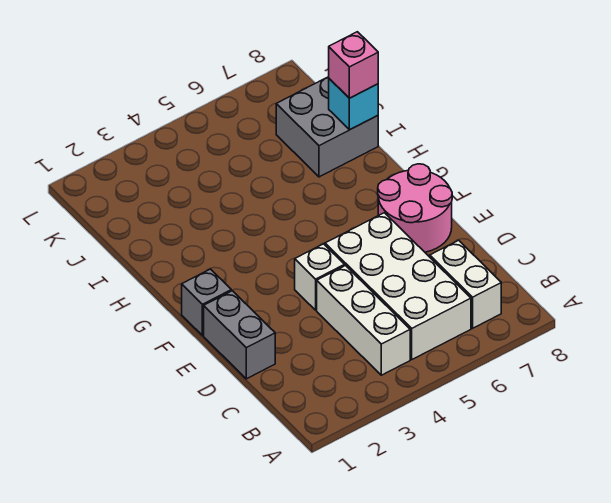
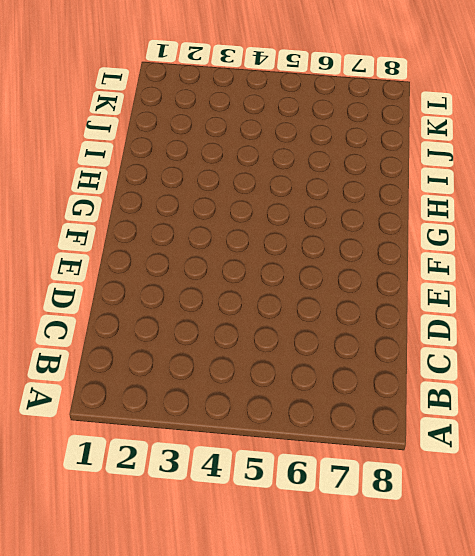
none -> white 1x3 brick [317,266,410,375]
none -> white 2x4 brick [325,213,471,359]

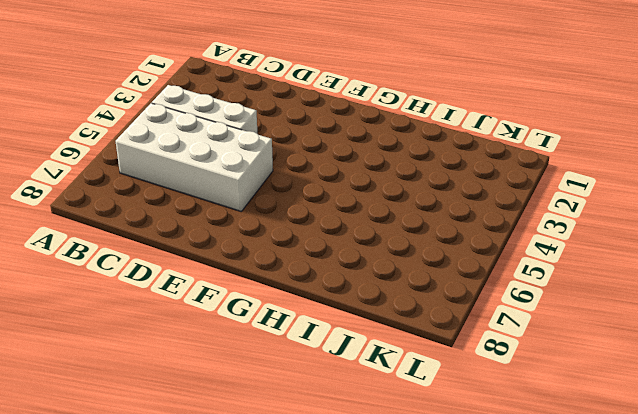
none -> white 1x2 brick [430,240,501,328]
none -> grey 1x2 brick [204,291,275,379]

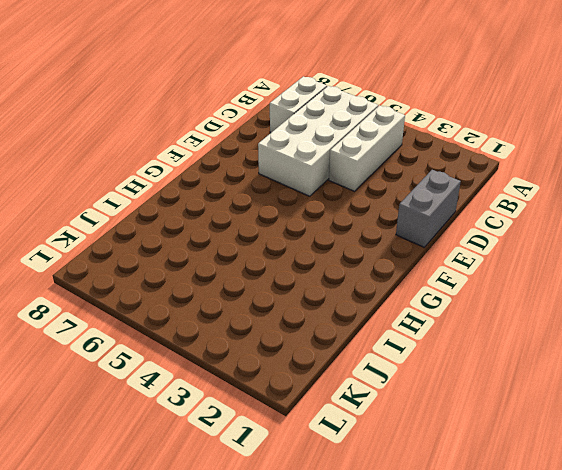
none -> white 1x1 brick [295,244,345,310]
none -> pink 2x2 round brick [378,164,452,252]

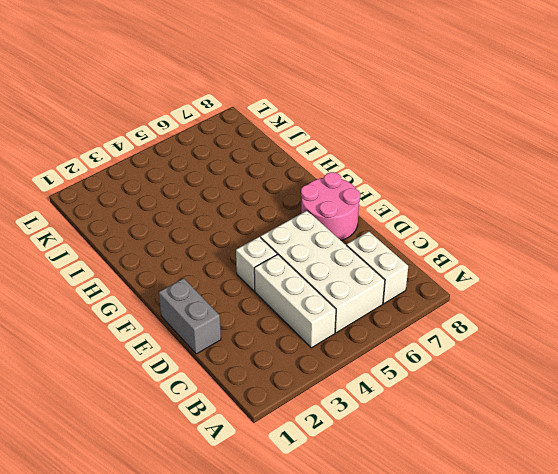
none -> grey 1x1 brick [182,269,231,336]
none -> grey 2x2 brick [276,77,378,177]

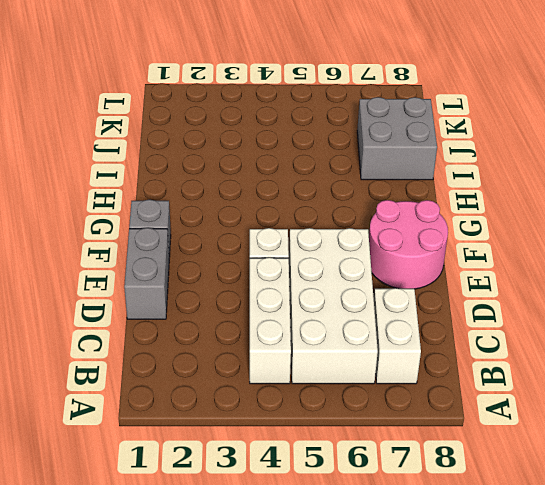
none -> cyan 1x1 brick [329,79,378,130]
none -> pink 1x1 brick [329,32,378,98]

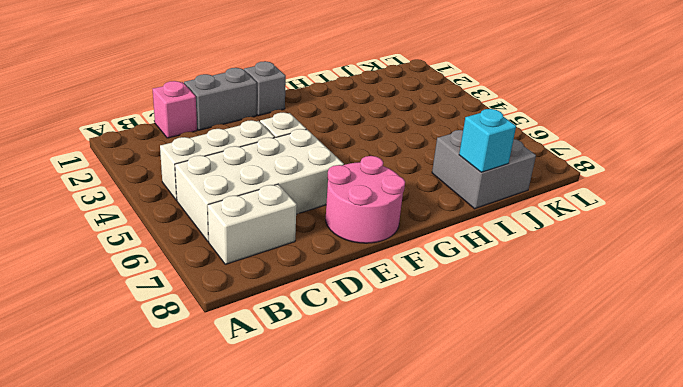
pink 1x1 brick [153,81,197,138] -> pink 1x1 brick moved to [329,32,378,98]

